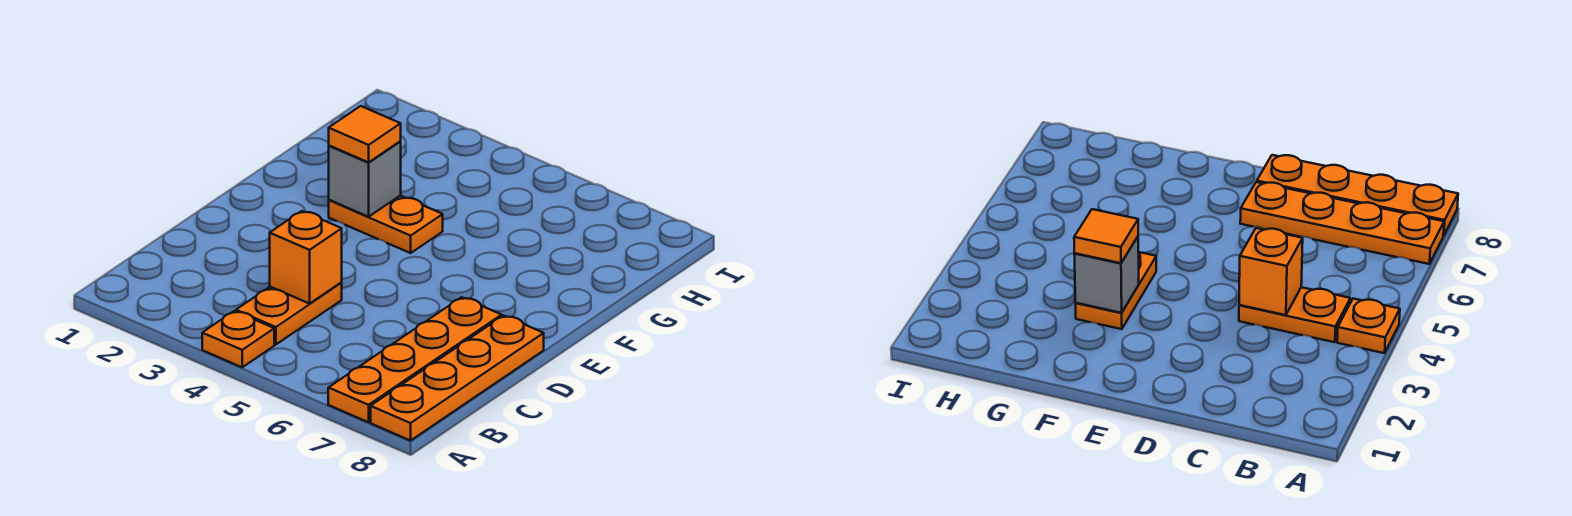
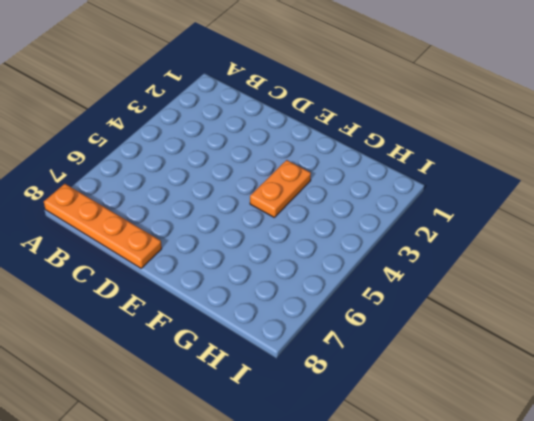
none -> orange 1x1 plate [202,311,274,367]
none -> orange 1x4 plate [328,297,502,422]

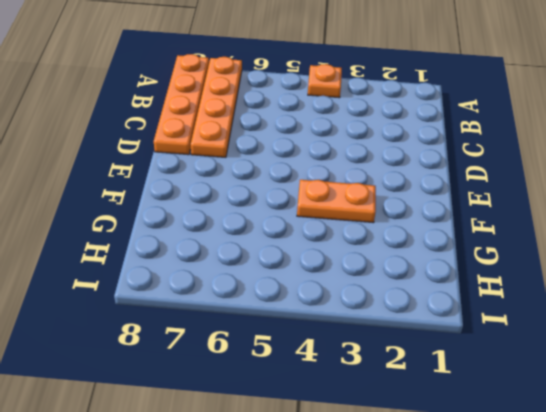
none -> orange 1x2 plate [236,282,342,345]
none -> orange 1x1 brick [270,211,342,304]

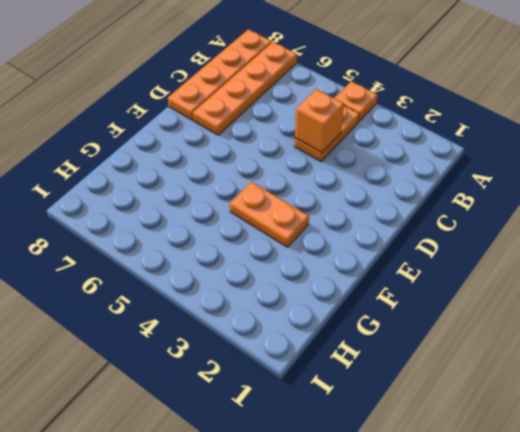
none -> grey 1x1 brick [329,142,401,217]
none -> orange 1x1 tile [329,106,401,162]

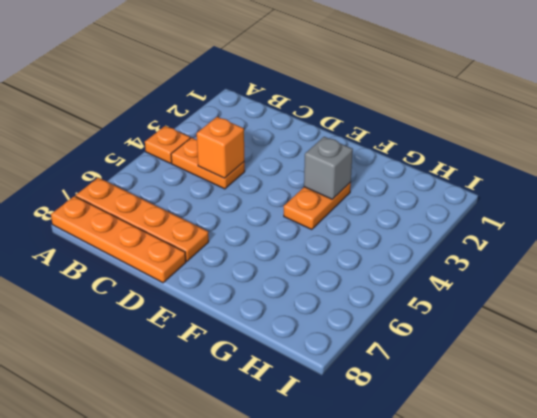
none -> orange 1x1 tile [329,106,401,162]

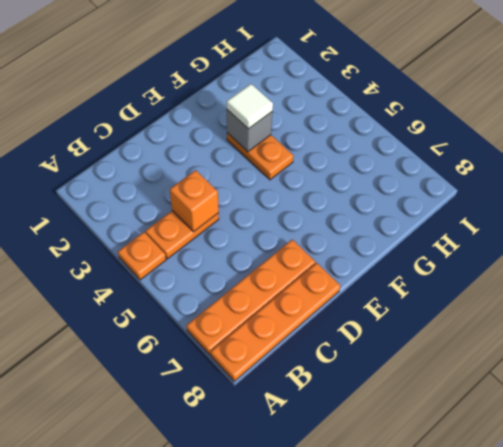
white 1x1 tile [227,84,273,129] -> orange 1x1 tile [329,106,401,162]

